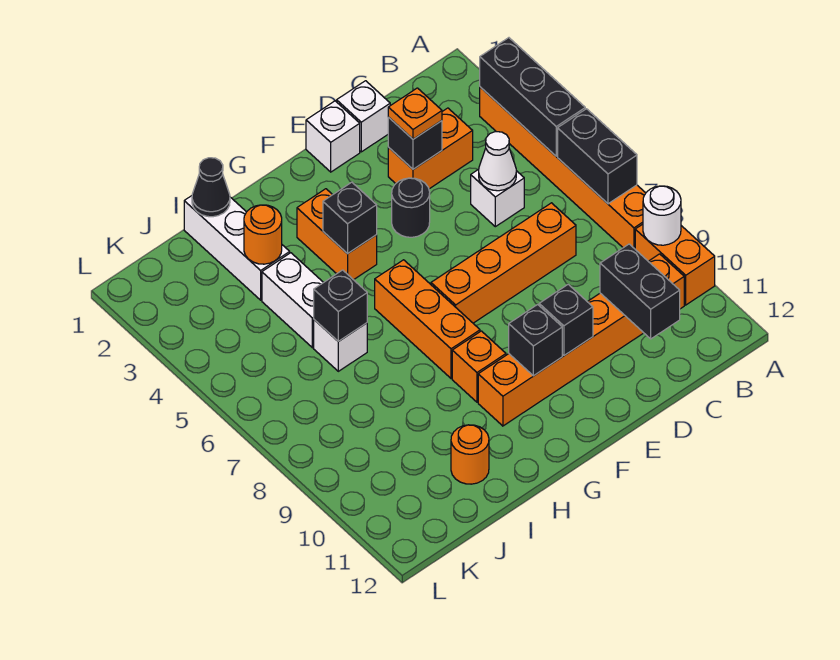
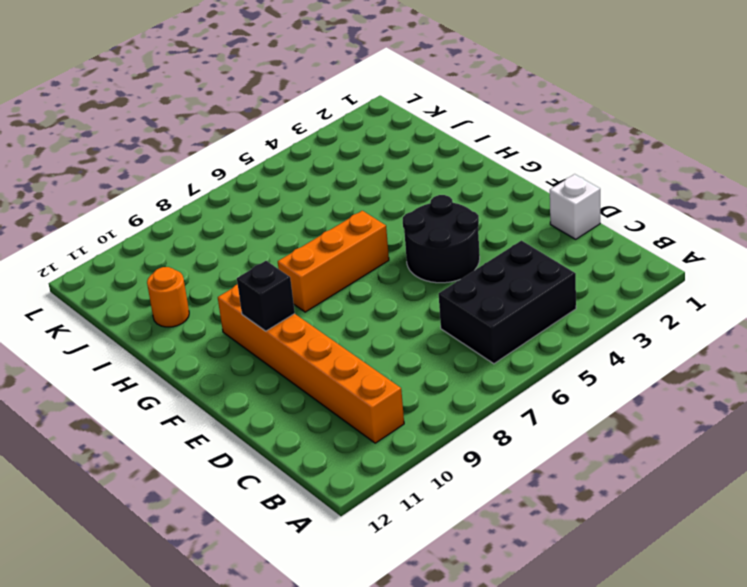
black 2x3 brick [439,241,576,364] -> white 1x1 brick [471,169,524,227]
black 2x2 round brick [403,195,480,283] -> black 1x1 round brick [392,178,430,237]
none -> orange 1x6 brick [480,87,646,249]
none -> orange 1x2 brick [635,224,715,305]
none -> orange 1x2 brick [388,108,473,189]

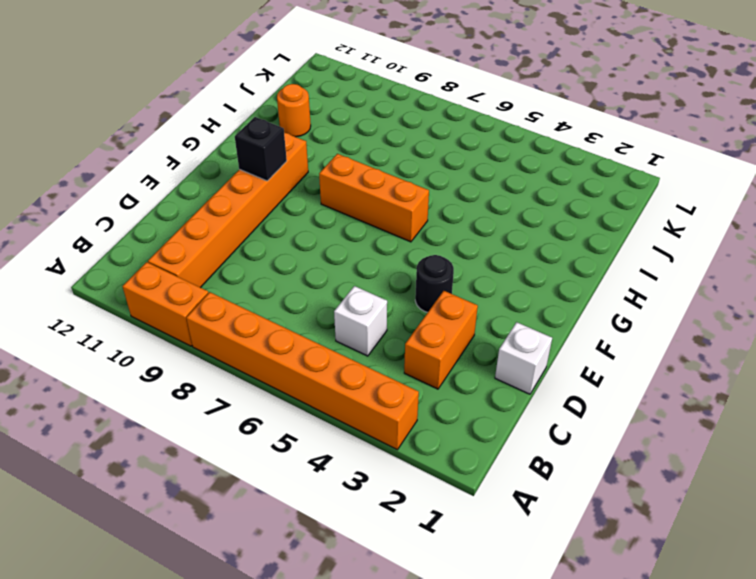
none -> orange 1x4 brick [431,203,576,323]
none -> white 1x1 brick [306,101,360,172]
none -> orange 1x2 brick [297,189,377,280]

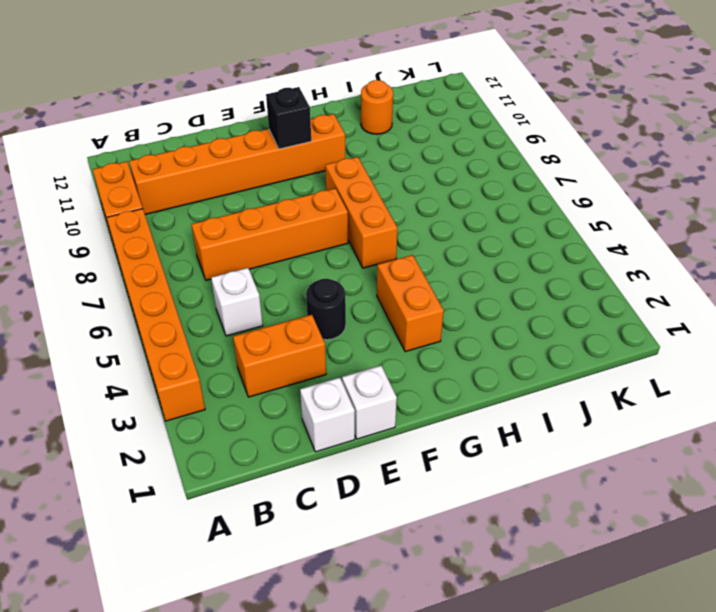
none -> orange 1x1 brick [452,331,506,402]
none -> white 1x3 brick [184,196,290,300]
none -> white 1x2 brick [262,253,324,348]

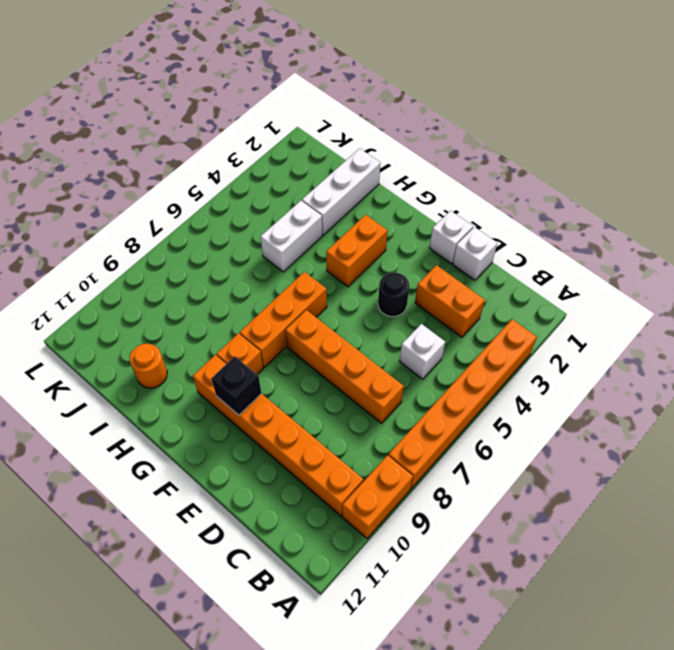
none -> white 1x1 brick [314,320,367,371]
none -> black 1x3 brick [480,38,585,156]
none -> black 1x2 brick [558,109,637,204]

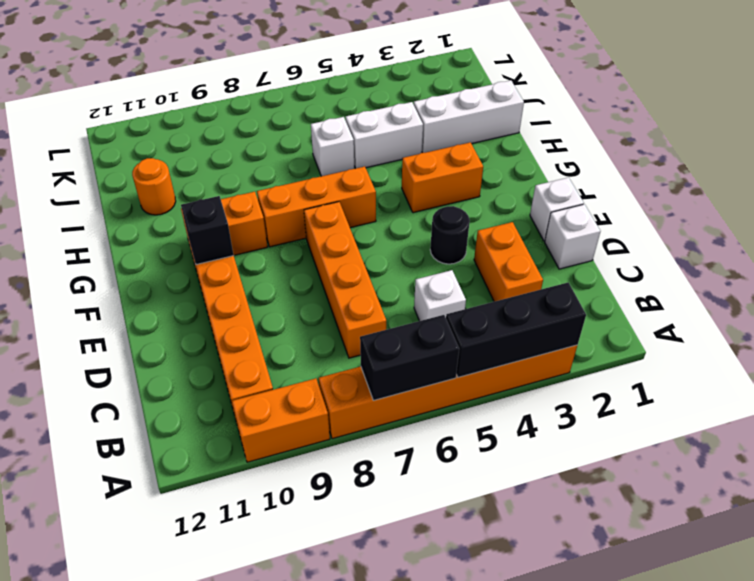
none -> white 1x1 round brick [643,186,681,245]
none -> white 1x1 cone [479,132,516,191]
none -> black 1x2 brick [600,244,680,339]

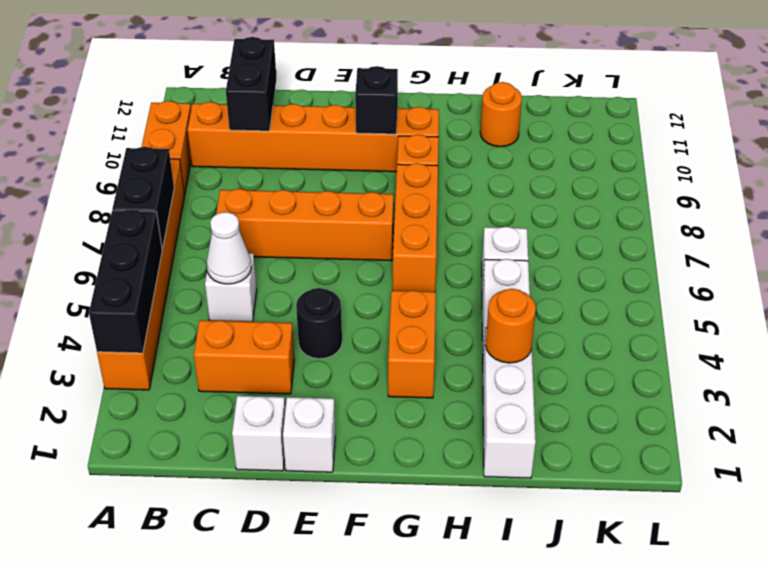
none -> white 1x1 round brick [643,186,681,245]
none -> black 1x1 brick [388,117,442,169]
none -> black 1x1 brick [539,284,593,355]

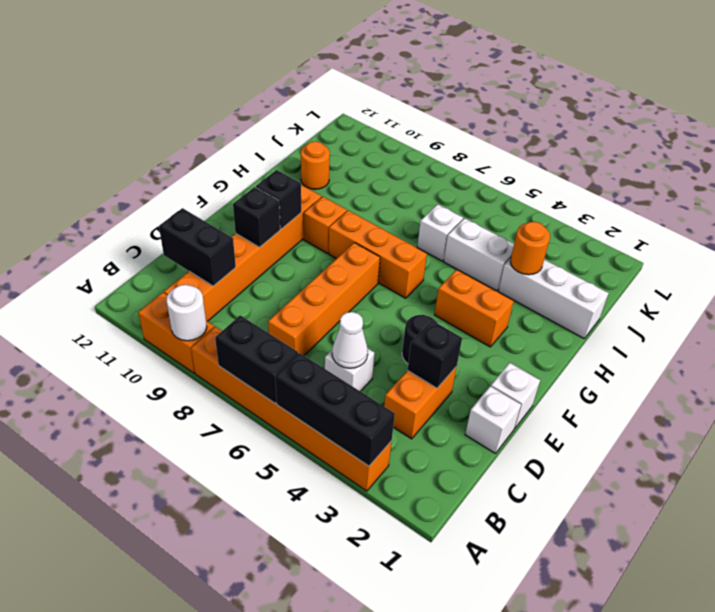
none -> black 1x1 brick [323,182,377,254]
none -> black 1x1 cone [192,158,230,217]
none -> black 1x1 brick [314,270,367,341]

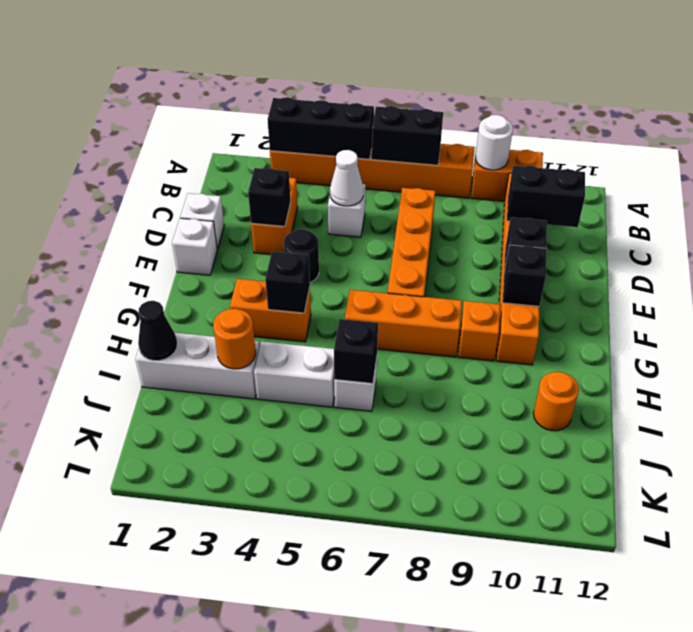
none -> orange 1x1 plate [388,88,442,139]

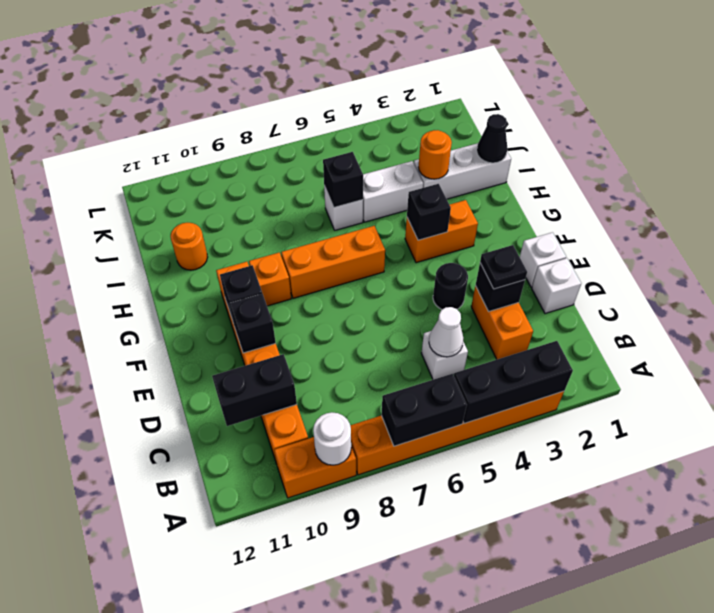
black 1x1 plate [480,245,527,289] -> orange 1x1 plate [388,88,442,139]
none -> orange 1x4 brick [431,203,576,323]

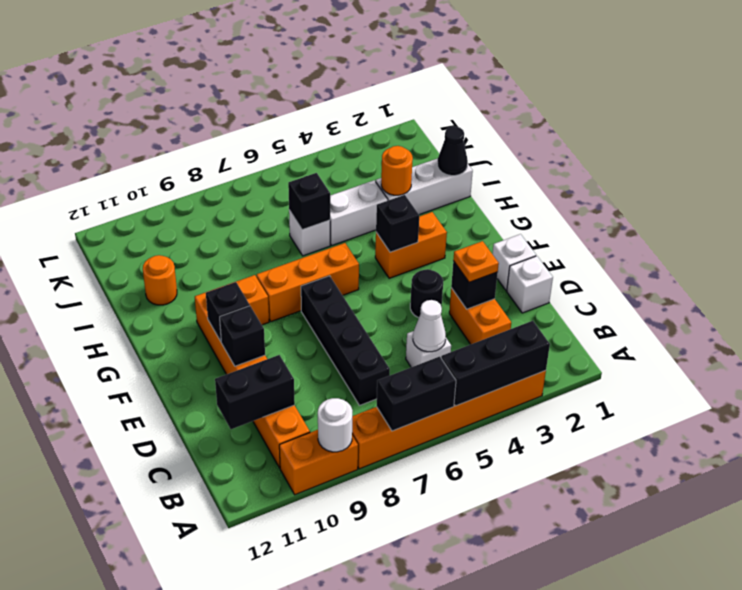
black 1x4 brick [301,276,390,406] -> orange 1x4 brick [431,203,576,323]

